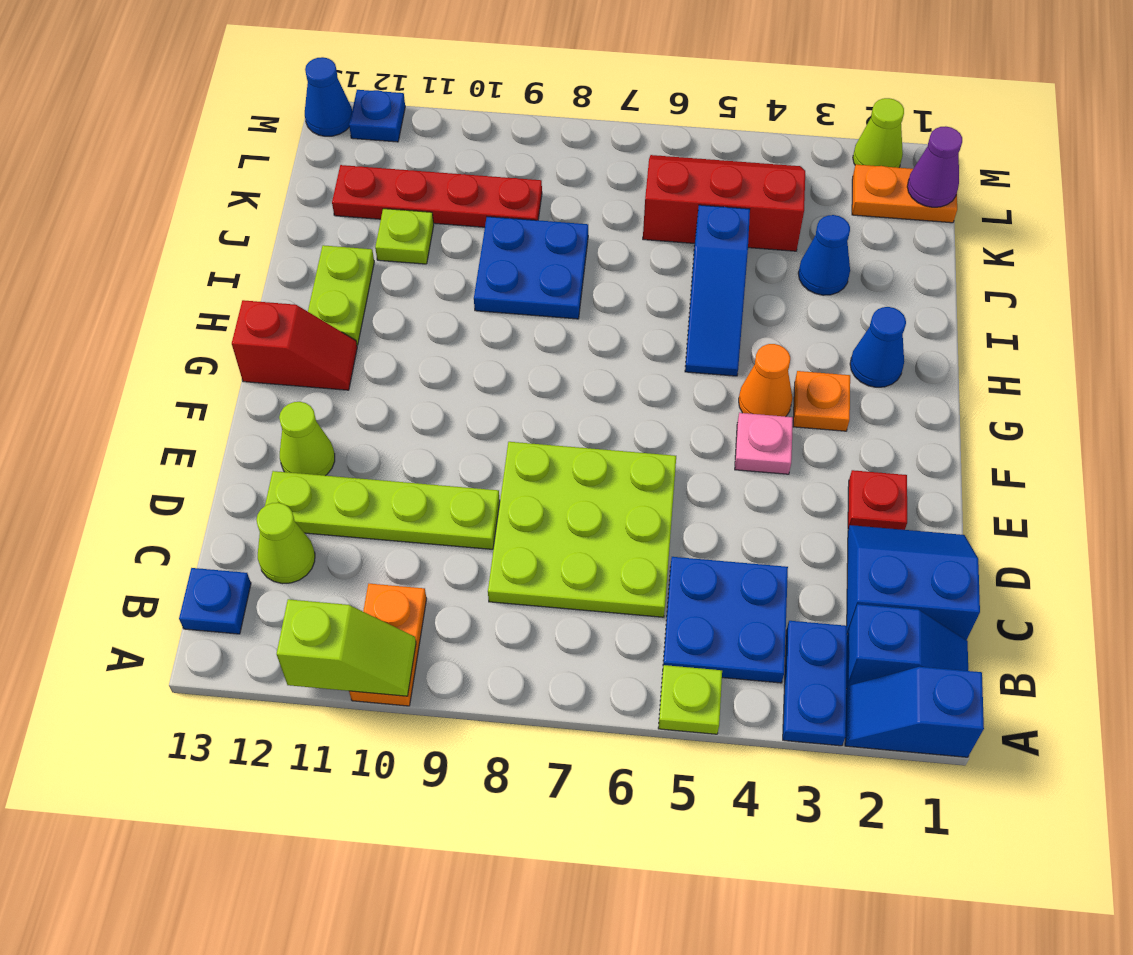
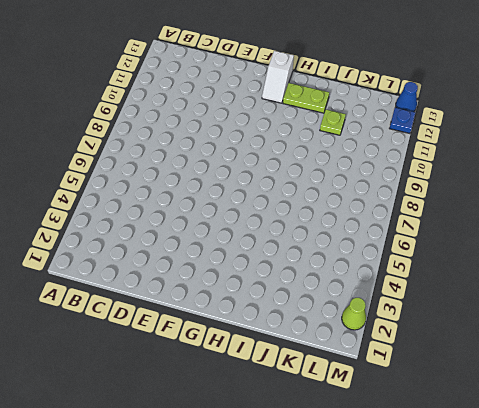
white 1x2 slope [262,51,294,103] -> red 1x2 slope [232,300,357,390]
none -> blue 1x2 slope [845,667,984,757]
none -> blue 1x2 plate [783,621,847,746]
none -> lime 1x1 plate [658,665,722,734]
none -> orange 1x2 plate [349,584,427,706]

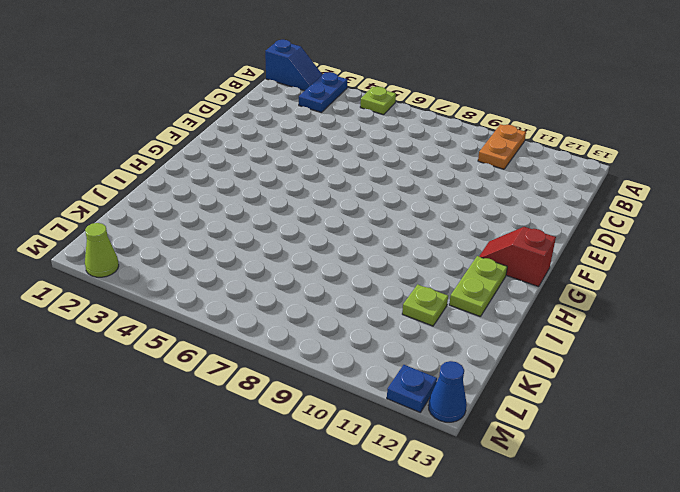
none -> blue 1x2 slope [846,604,968,689]
none -> blue 2x2 plate [663,557,788,683]
none -> blue 1x1 plate [179,568,251,634]
none -> blue 2x2 slope [847,525,980,640]

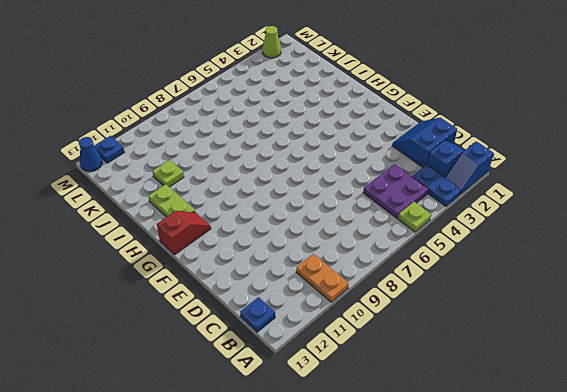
purple 2x2 plate [363,164,428,218] -> blue 2x2 plate [663,557,788,683]
none -> lime 3x3 plate [488,442,676,617]
none -> lime 1x1 cone [256,503,315,584]
none -> lime 1x4 plate [265,471,500,549]
none -> red 1x1 plate [848,470,907,530]

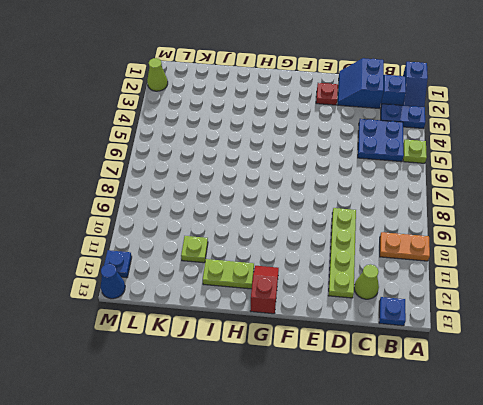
none -> lime 3x3 plate [488,442,676,617]
none -> lime 1x1 cone [279,402,335,476]
none -> pink 1x1 plate [735,413,793,474]
none -> orange 1x1 plate [793,371,850,431]

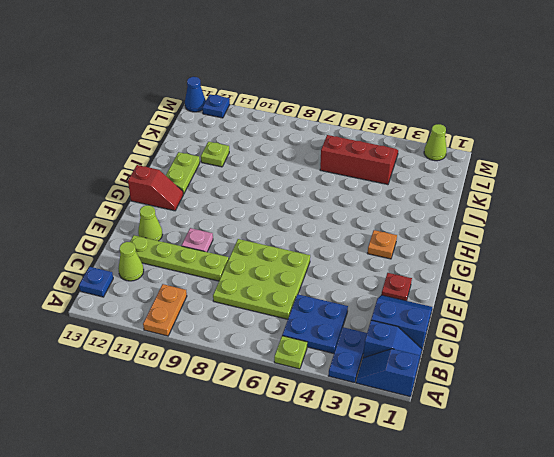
pink 1x1 plate [182,228,213,252] -> pink 1x1 plate moved to [735,413,793,474]
none -> orange 1x1 cone [739,344,792,417]
none -> blue 1x1 cone [850,307,906,387]
none -> blue 1x3 slope [685,205,750,376]
none -> blue 2x2 plate [474,217,588,319]

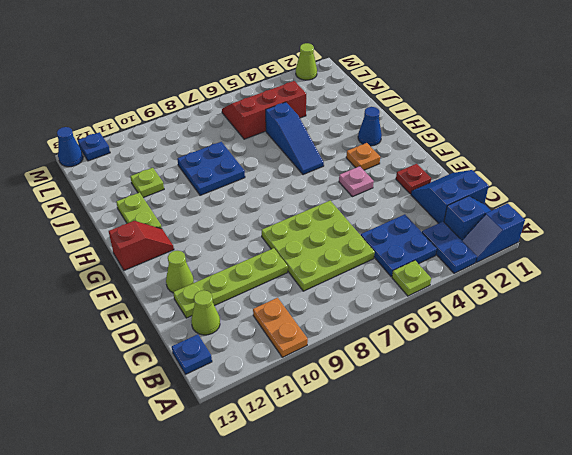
none -> orange 1x1 cone [739,344,792,417]
none -> blue 1x1 cone [798,215,850,295]
none -> red 1x4 plate [332,165,542,227]
none -> orange 1x2 plate [852,164,957,223]

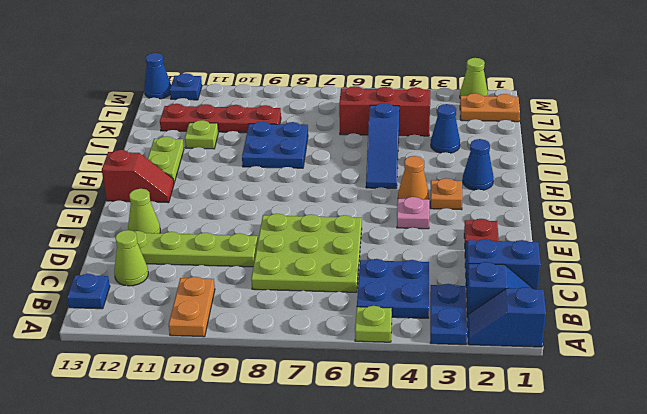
none -> lime 1x2 slope [277,599,416,696]
none -> purple 1x1 cone [907,126,962,207]

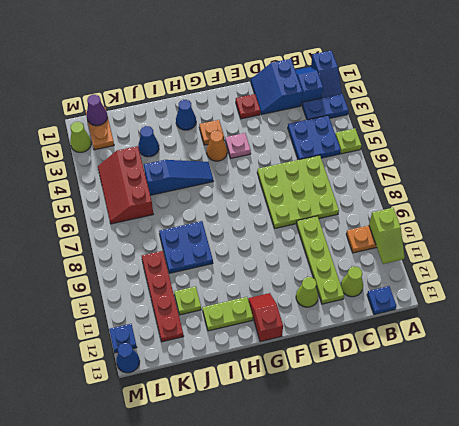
lime 1x2 slope [369,208,405,264] -> lime 1x2 slope turned to [277,599,416,696]

